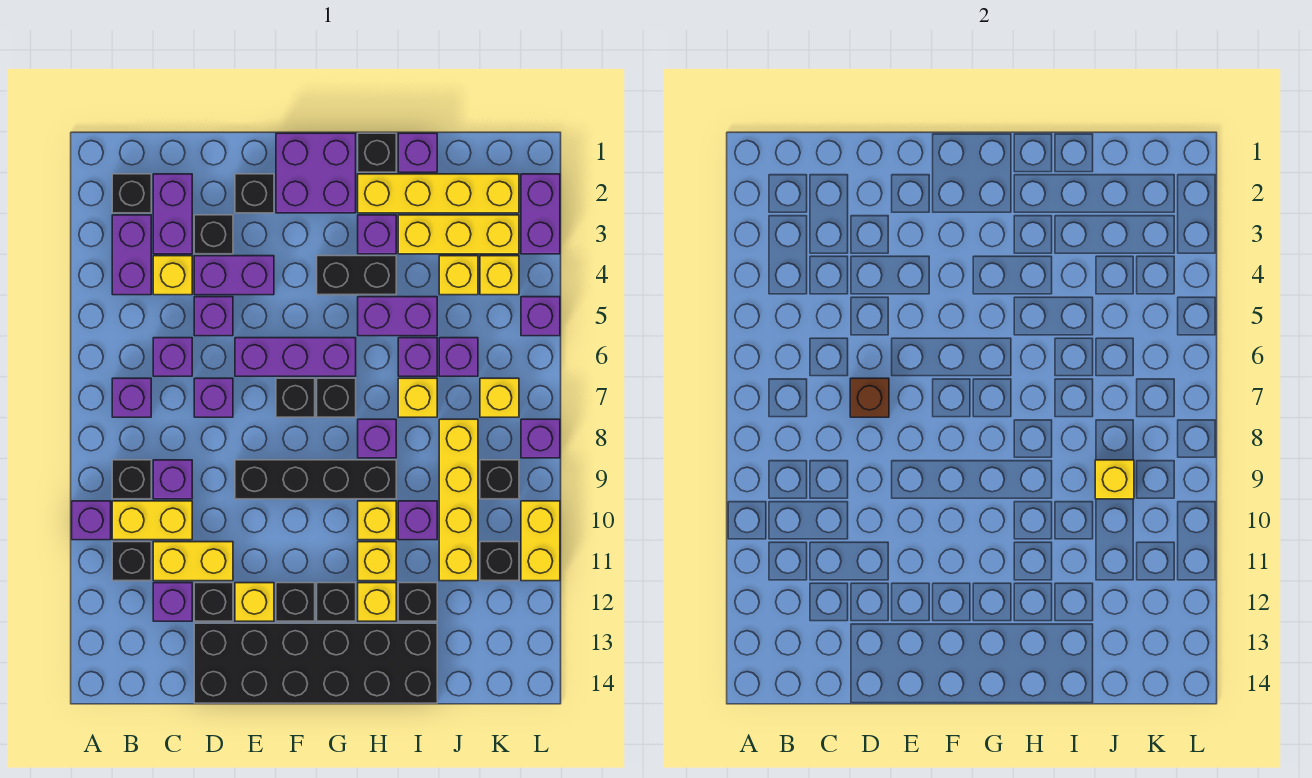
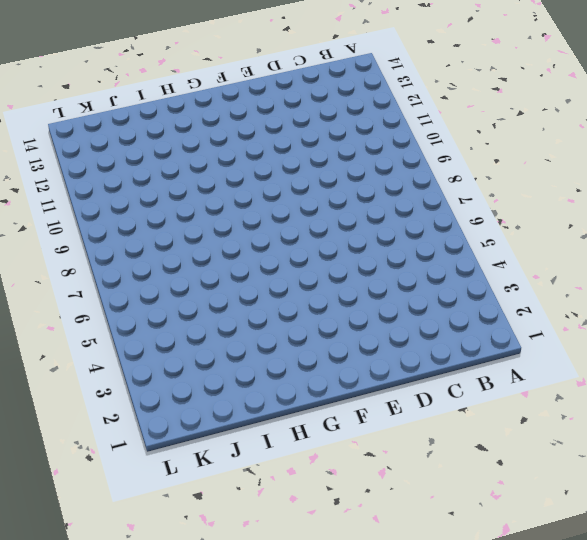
none -> purple 1x1 brick [72,501,111,540]
none -> black 1x1 brick [112,174,151,213]
none -> purple 1x2 brick [112,215,151,295]
none -> purple 1x1 brick [112,378,151,417]

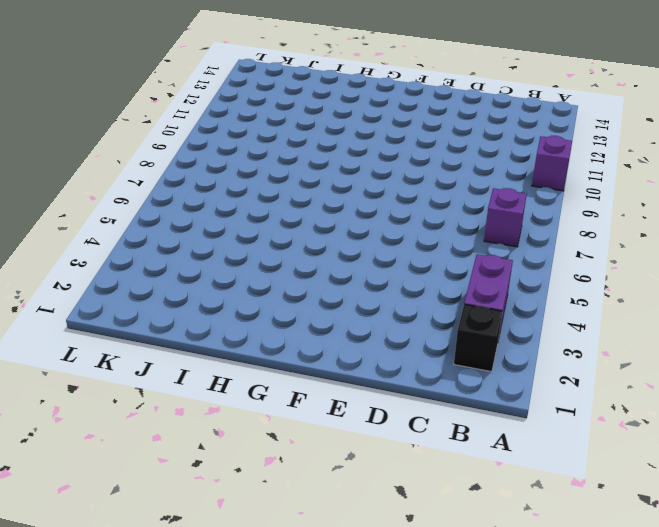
none -> black 1x1 brick [112,460,151,499]
none -> yellow 1x2 brick [112,501,192,540]
none -> black 1x1 brick [112,542,151,581]
none -> purple 1x2 brick [153,174,192,254]

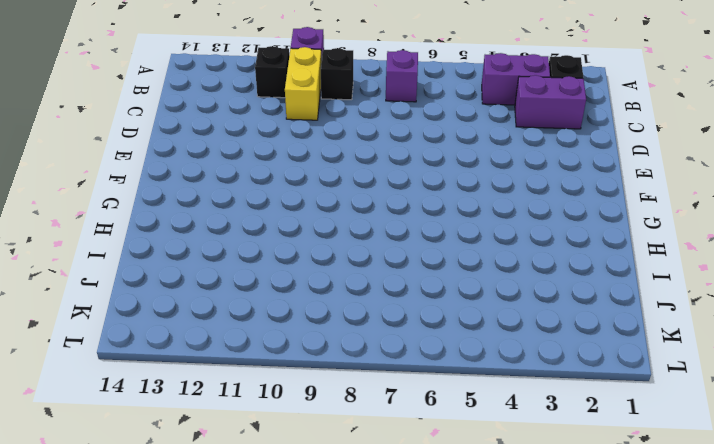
none -> yellow 1x1 brick [153,256,192,295]
none -> purple 1x1 brick [153,338,192,376]
none -> purple 1x1 brick [153,460,192,499]
none -> yellow 1x2 brick [153,542,233,581]

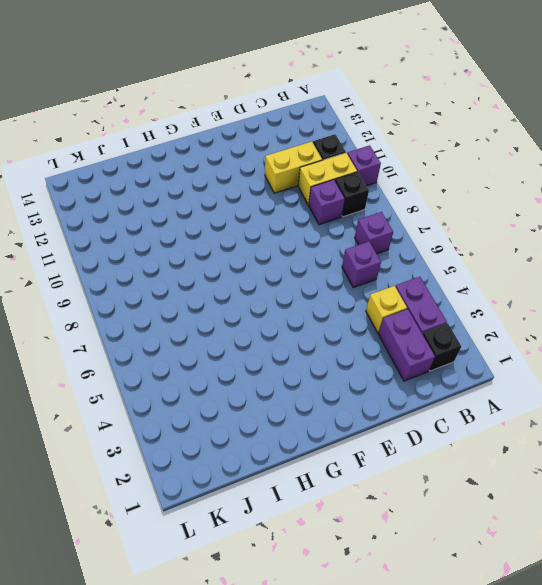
none -> purple 1x1 brick [153,583,192,621]
none -> black 1x1 brick [194,215,233,254]
none -> purple 1x2 brick [194,256,274,295]
none -> purple 1x1 brick [194,297,233,336]

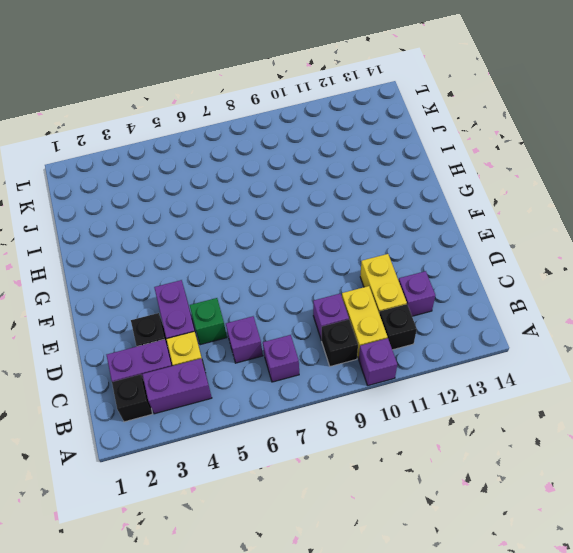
green 1x1 brick [190,298,227,345] -> purple 1x1 brick [194,297,233,336]
none -> purple 1x1 brick [194,378,233,417]
none -> black 1x1 brick [194,583,233,621]
none -> black 2x6 brick [194,623,437,703]
none -> black 1x1 brick [235,174,274,213]

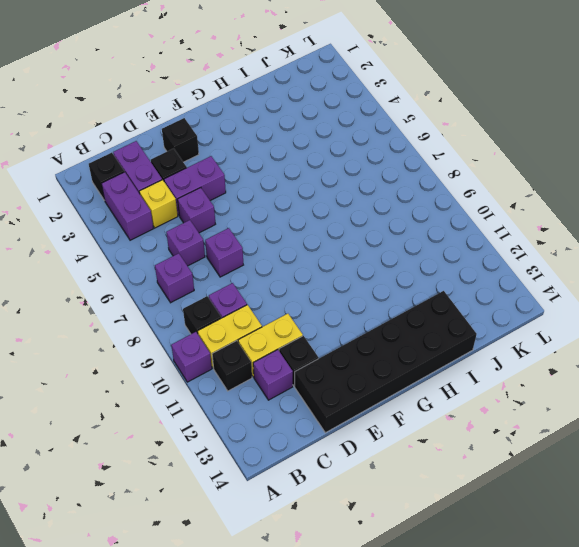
none -> purple 1x3 brick [235,338,356,376]
none -> black 1x4 brick [235,460,396,499]
none -> yellow 1x1 brick [235,583,274,621]
none -> purple 2x2 brick [276,133,356,213]

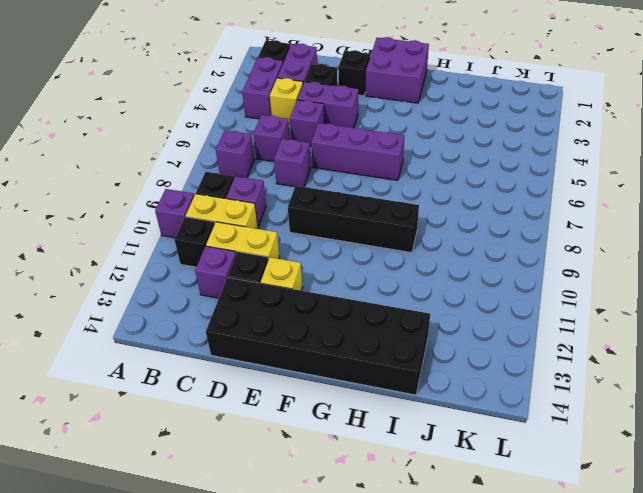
none -> black 1x1 brick [276,378,315,417]
none -> black 1x1 brick [276,583,315,621]
none -> black 1x2 brick [317,256,396,295]
none -> black 1x1 brick [317,378,356,417]

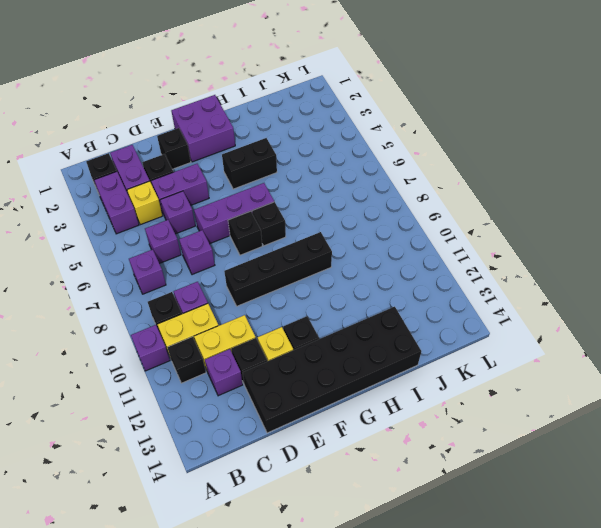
none -> black 1x1 brick [317,583,356,621]
none -> black 1x1 brick [358,133,396,172]
none -> yellow 1x4 brick [358,174,519,213]
none -> purple 1x1 brick [358,215,396,254]

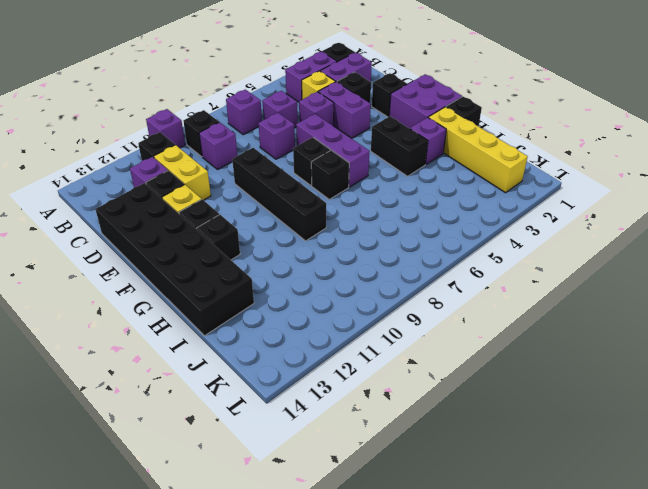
none -> yellow 1x2 brick [112,501,192,540]
none -> purple 1x2 brick [358,297,437,336]
none -> purple 1x1 brick [358,419,396,458]
none -> yellow 1x1 brick [358,501,396,540]

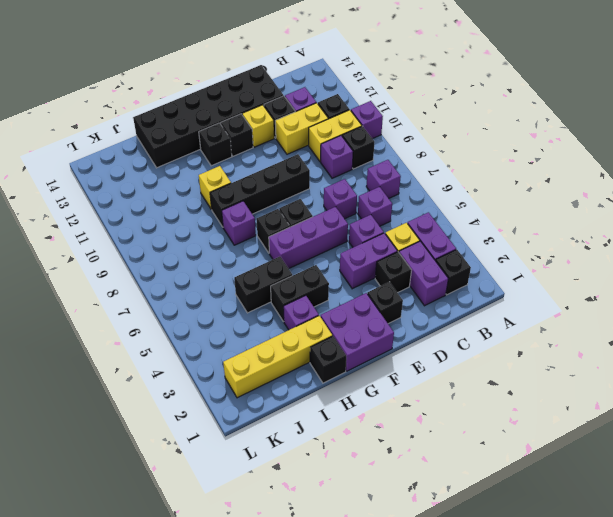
black 1x2 brick [234,257,292,313] -> purple 1x2 brick [358,297,437,336]
none -> yellow 1x1 brick [358,542,396,581]
none -> yellow 1x1 brick [358,583,396,621]
none -> purple 1x1 brick [398,133,437,172]
none -> yellow 1x3 brick [398,215,519,254]

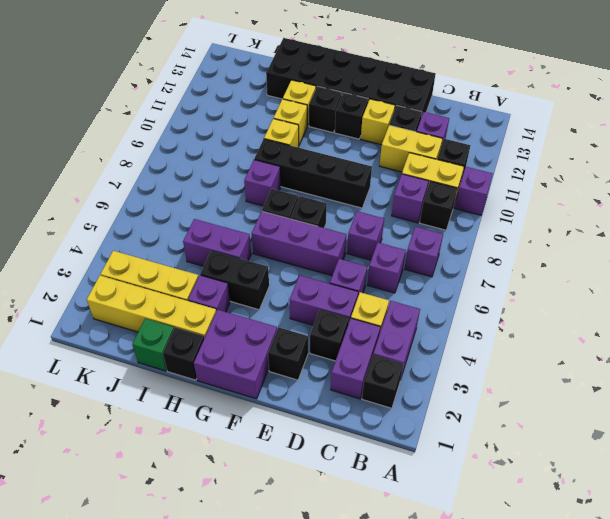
green 1x1 brick [132,319,174,371] -> purple 1x1 brick [398,133,437,172]
none -> purple 1x1 brick [398,338,437,376]
none -> yellow 1x1 brick [398,378,437,417]
none -> purple 1x1 brick [398,501,437,540]
none -> black 1x1 brick [398,583,437,621]

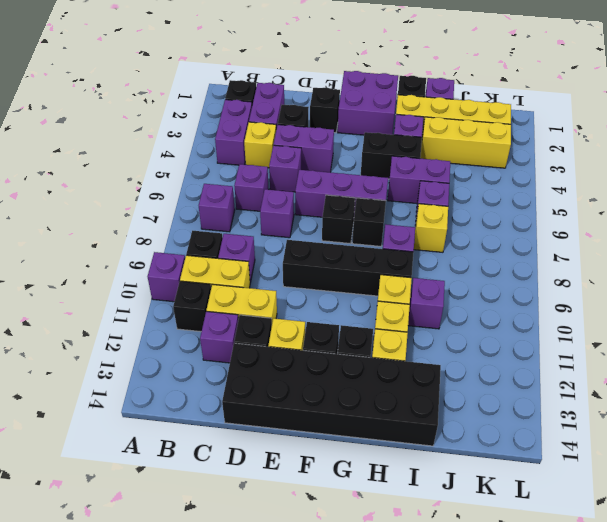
none -> black 1x1 brick [398,583,437,621]
none -> yellow 1x1 brick [439,256,478,295]
none -> purple 1x1 brick [439,338,478,376]
none -> yellow 1x4 brick [439,419,478,581]

